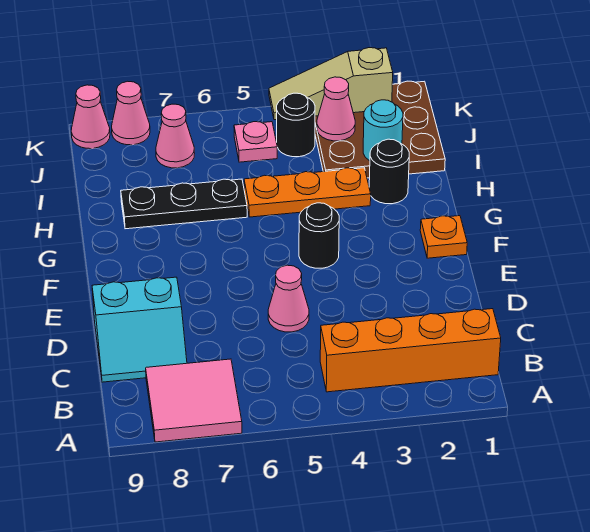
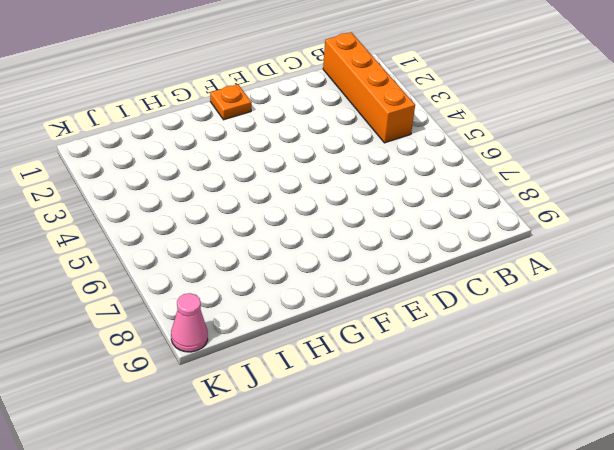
none -> pink 2x2 tile [146,359,242,442]
none -> cyan 2x2 slope [92,277,187,382]
none -> pink 1x1 cone [268,265,309,332]

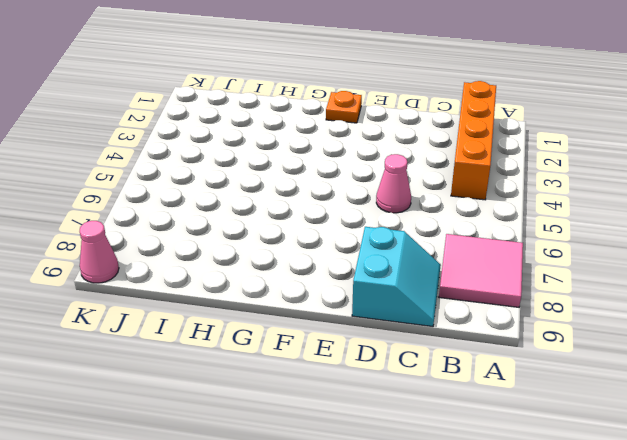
none -> black 1x1 round brick [299,203,339,268]
none -> black 1x1 round brick [369,139,409,204]
none -> orange 1x3 plate [244,168,371,217]

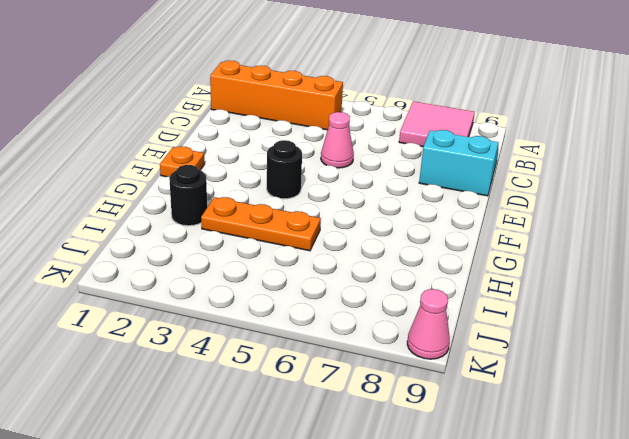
none -> black 1x3 plate [121,179,247,229]
none -> brown 3x3 plate [315,81,445,178]
none -> black 1x1 round brick [277,93,315,157]

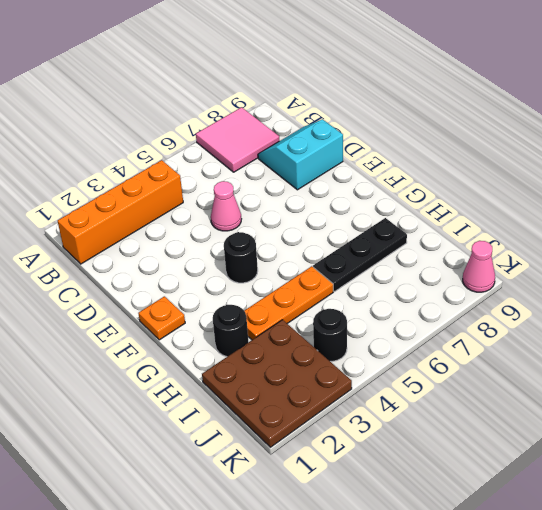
none -> pink 1x1 plate [234,122,277,162]
none -> pink 1x1 cone [156,104,195,168]
none -> pink 1x1 cone [112,81,150,145]

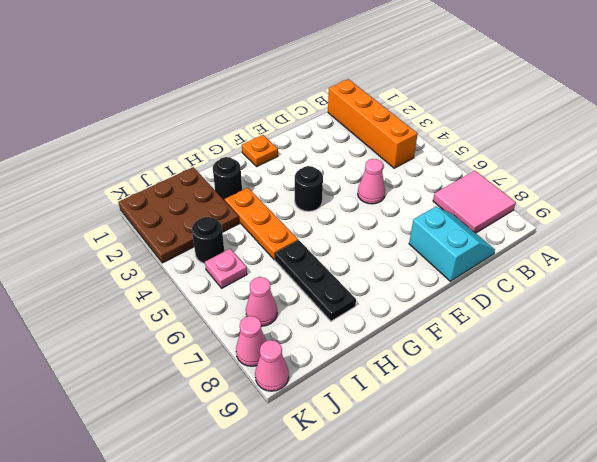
none -> cyan 1x1 round brick [363,100,403,161]
none -> pink 1x1 cone [317,77,355,141]
none -> tan 1x3 slope [269,48,393,120]

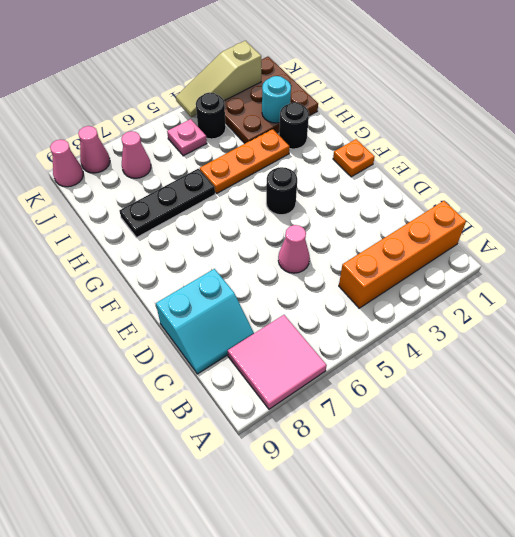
none -> pink 1x1 cone [317,77,355,141]

